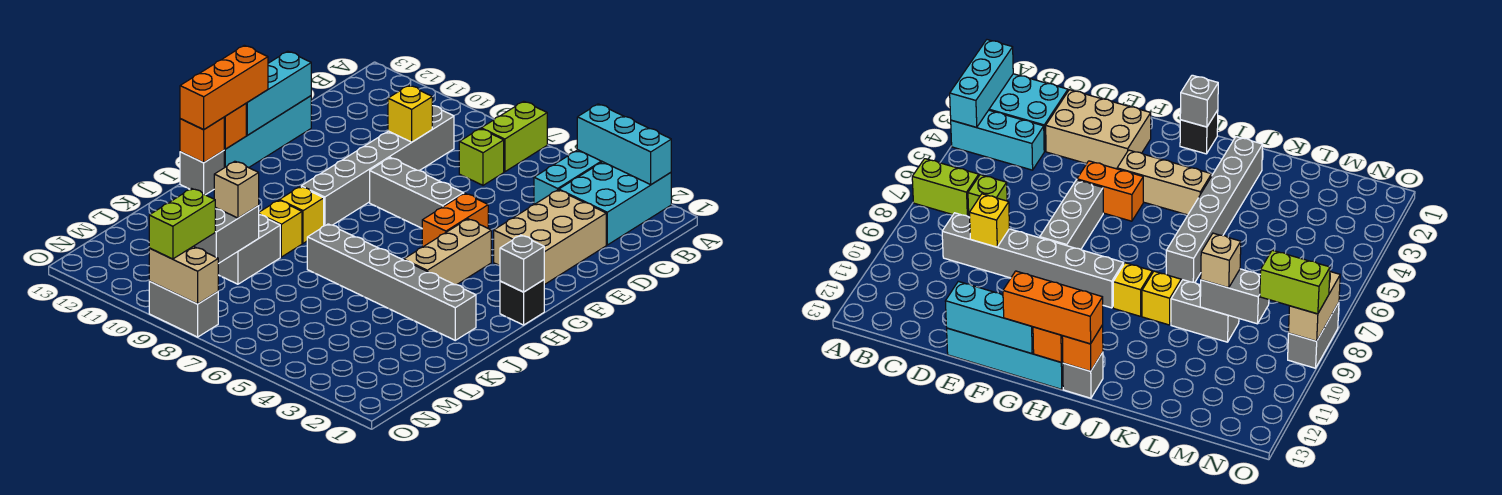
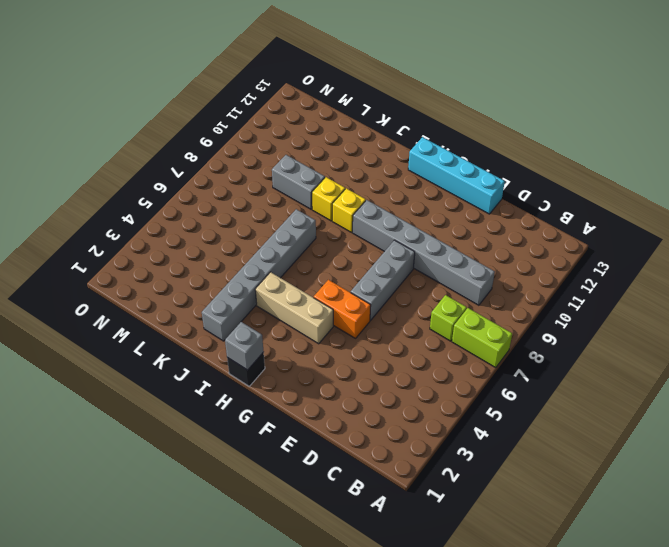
none -> cyan 2x3 brick [559,162,671,245]
none -> cyan 1x3 brick [534,150,602,205]
none -> tan 2x3 brick [494,190,606,285]

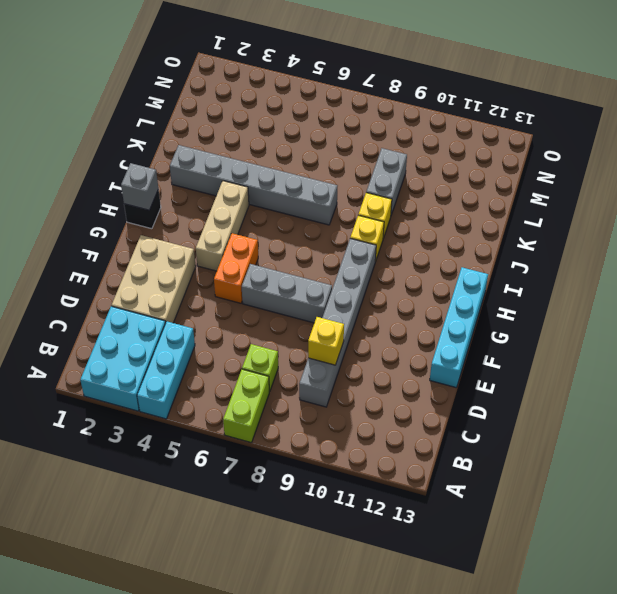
none -> grey 1x1 brick [180,151,224,195]
none -> grey 1x2 brick [149,281,218,337]
none -> cyan 1x3 brick [577,104,671,185]

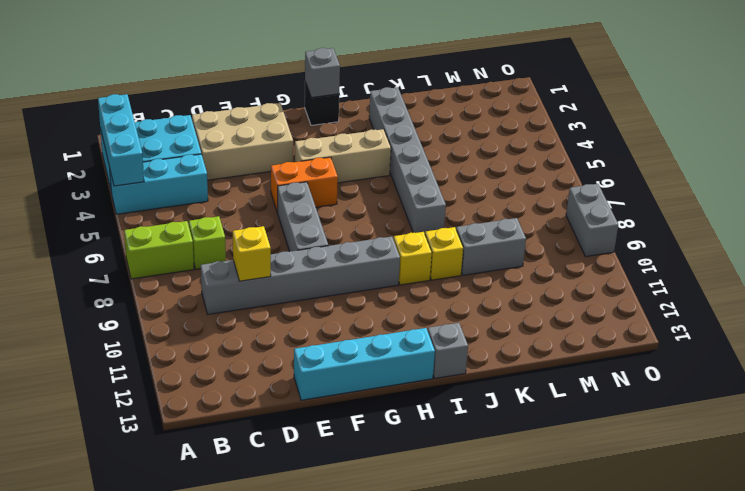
none -> cyan 1x3 brick [246,51,311,135]
none -> orange 1x1 brick [224,104,246,149]
none -> orange 1x1 brick [180,117,224,163]

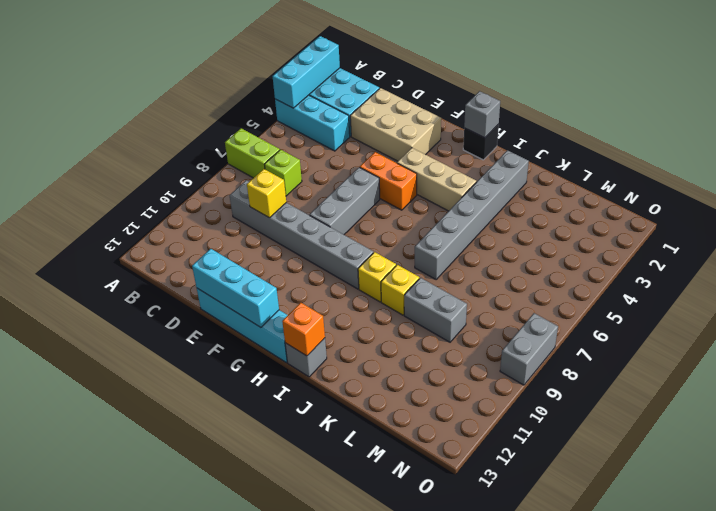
none -> orange 1x1 brick [224,104,246,149]
none -> grey 1x2 brick [194,206,259,264]
none -> tan 1x2 brick [149,246,218,304]

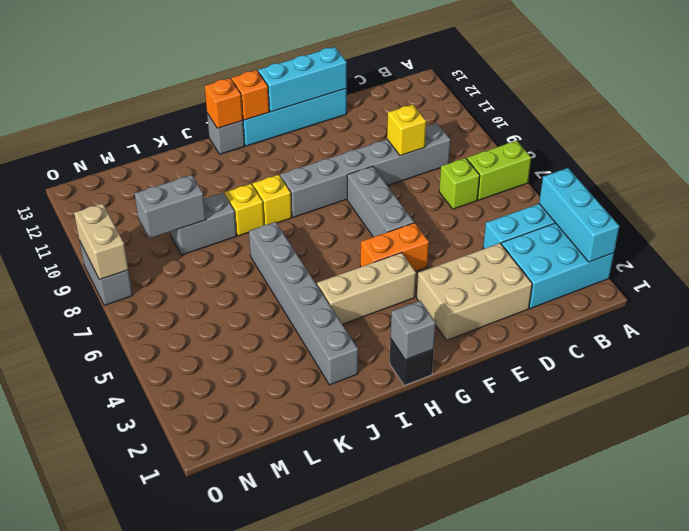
none -> orange 1x3 brick [180,45,268,130]
none -> tan 1x1 brick [214,161,259,218]
none -> lime 1x2 brick [149,189,215,259]

